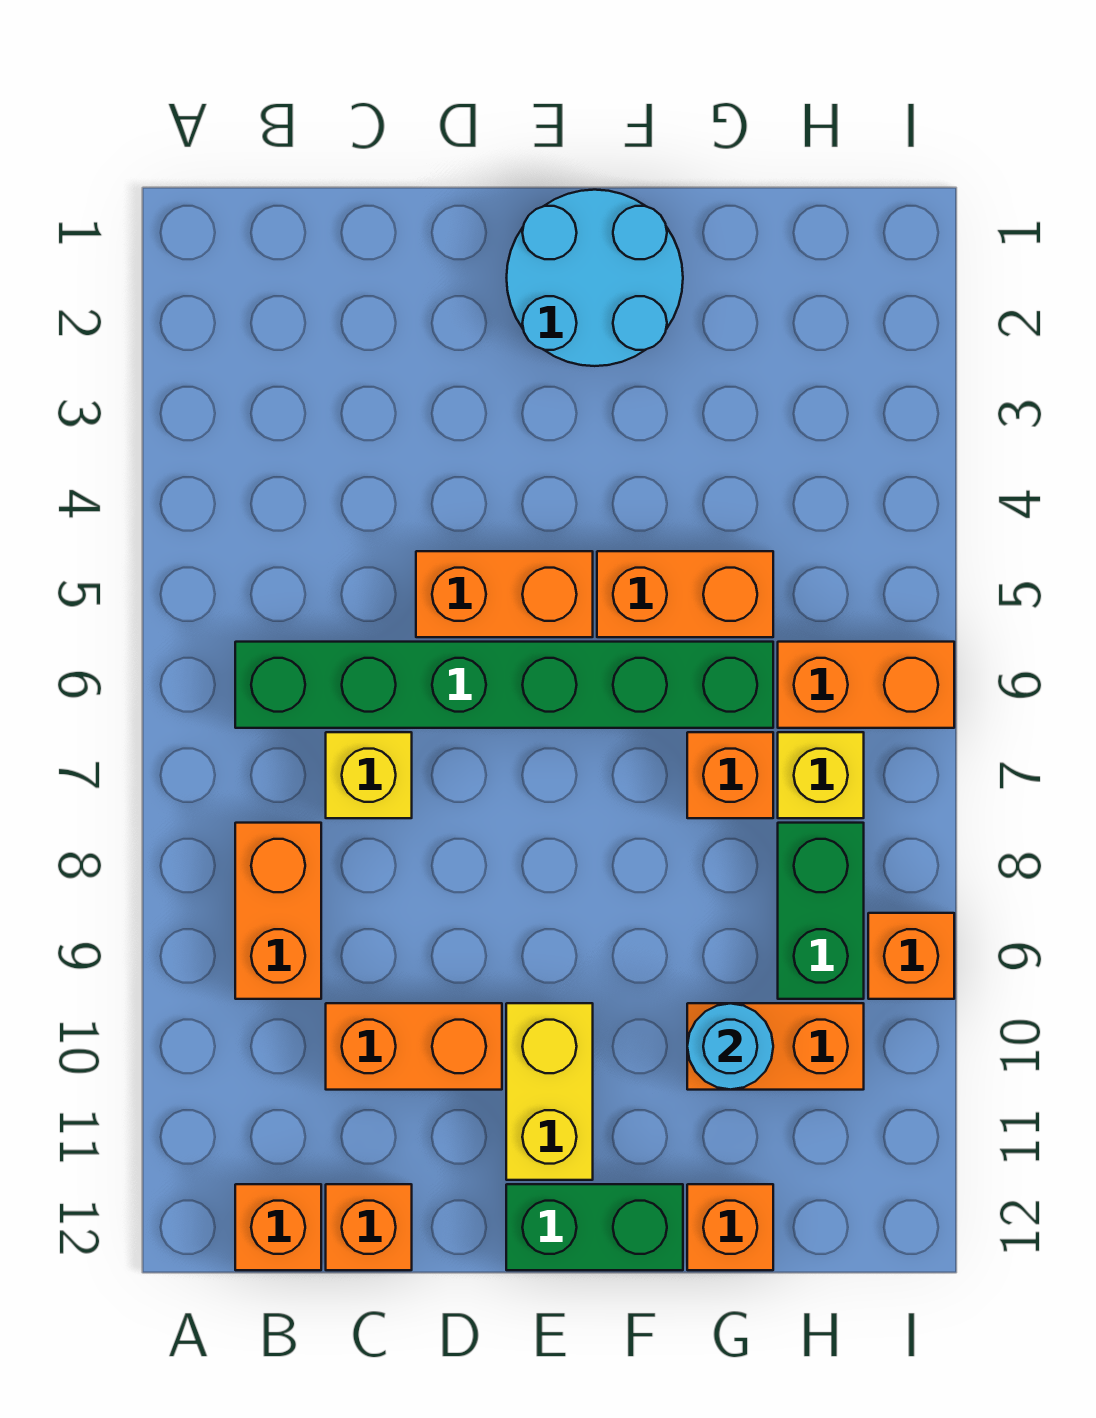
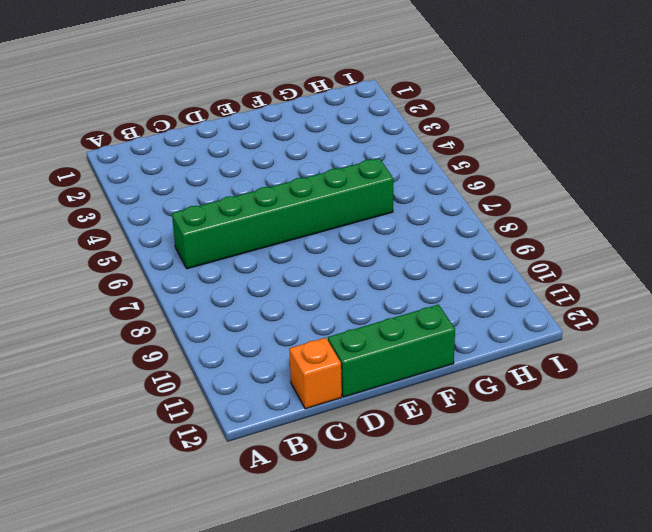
green 1x3 brick [328,305,455,397] -> green 1x2 brick [506,1184,683,1270]
none -> orange 1x2 brick [235,823,321,999]
none -> orange 1x1 brick [235,1184,321,1270]
none -> yellow 1x1 brick [326,732,412,818]

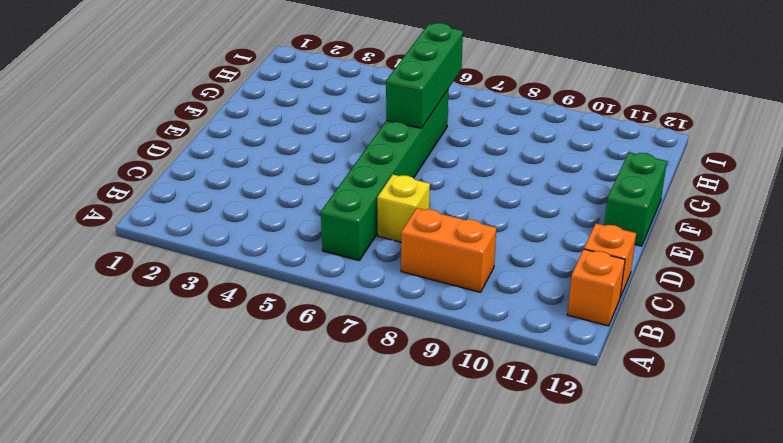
green 1x3 brick [386,23,463,128] -> none
none -> orange 1x2 brick [326,1003,502,1090]
none -> orange 1x2 brick [416,551,593,637]
none -> cyan 2x2 round brick [507,190,683,366]

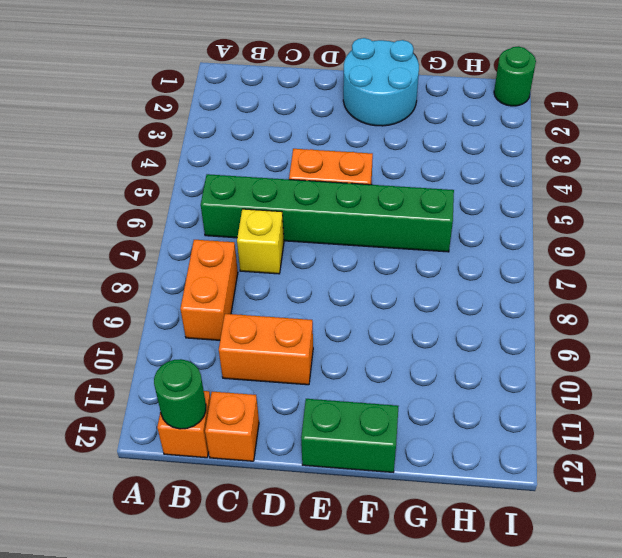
green 1x1 round brick [154,359,206,429] -> none
green 1x1 round brick [494,46,536,106] -> none
none -> yellow 1x2 brick [506,1003,593,1180]
none -> orange 1x2 brick [597,551,773,637]
none -> orange 1x1 brick [687,732,773,818]

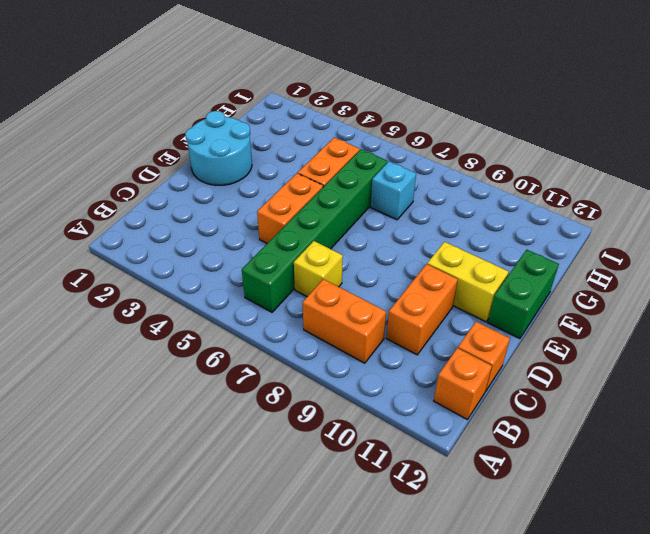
cyan 1x1 brick [371,162,416,220] -> orange 1x1 brick [687,732,773,818]
none -> orange 1x2 brick [687,1003,864,1090]
none -> orange 1x1 brick [687,1184,773,1270]
none -> orange 1x2 brick [778,642,954,728]

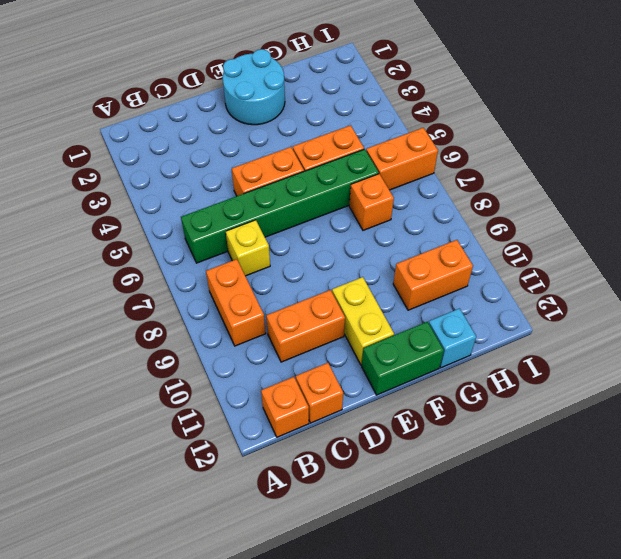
cyan 1x1 brick [429,308,476,368] -> orange 1x1 brick [687,1184,773,1270]
none -> yellow 1x1 brick [778,732,864,818]
none -> green 1x2 brick [778,823,864,999]
none -> orange 1x1 brick [868,913,954,999]

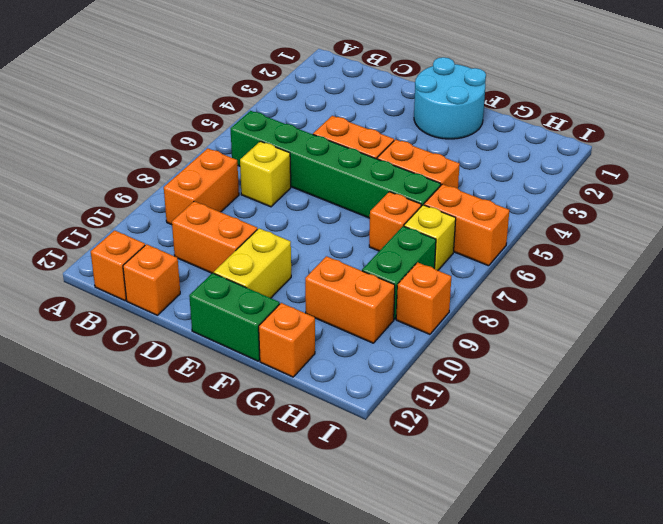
none -> cyan 1x1 round brick [687,1003,773,1090]

